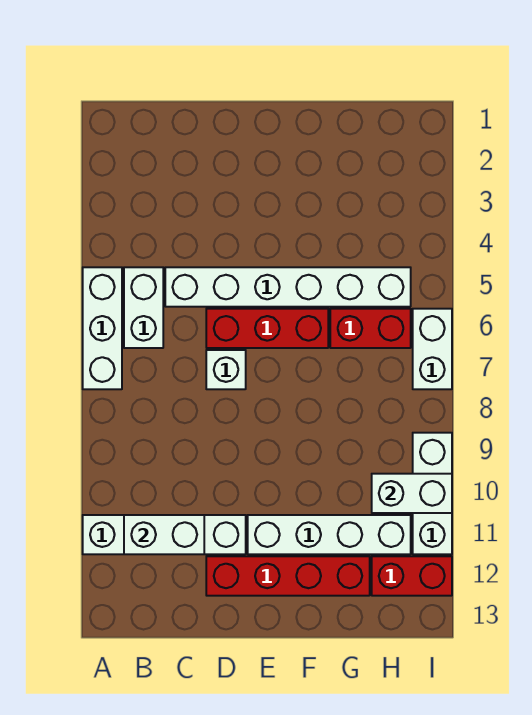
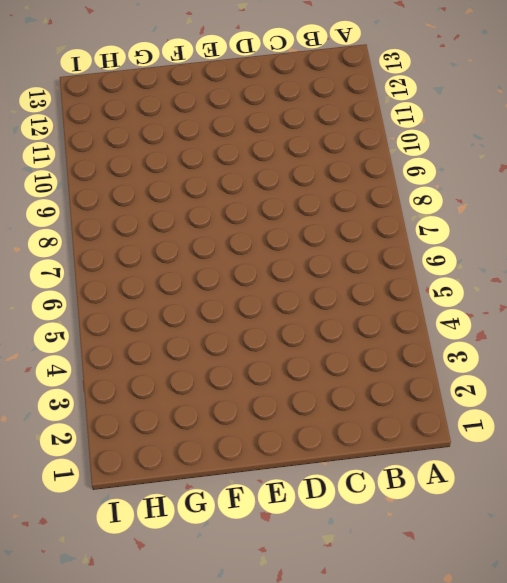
none -> white 1x3 brick [83,267,122,389]
none -> white 1x4 brick [83,515,246,554]
none -> white 1x2 brick [124,267,163,348]

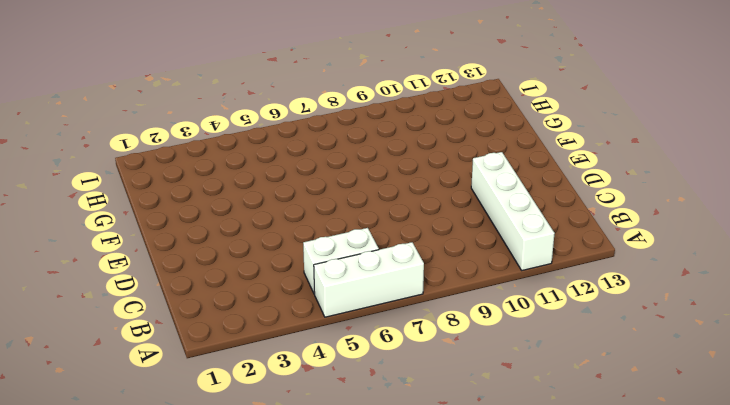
none -> white 1x6 brick [165,267,411,307]
none -> red 1x3 brick [206,309,328,348]
none -> white 1x1 brick [206,350,246,389]

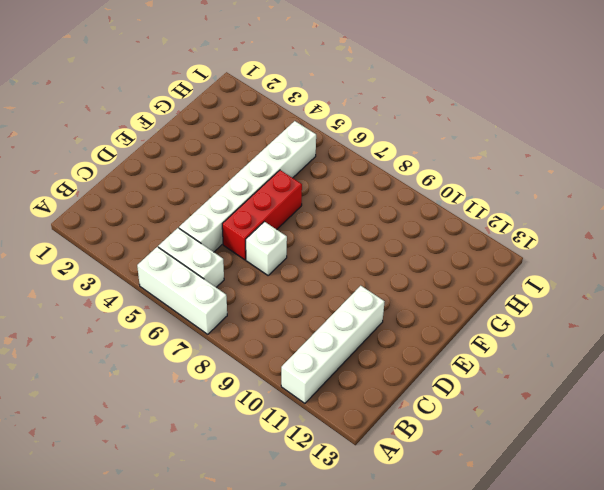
none -> red 1x4 brick [206,556,370,596]
none -> white 1x4 brick [248,515,411,554]
none -> red 1x2 brick [330,309,411,348]

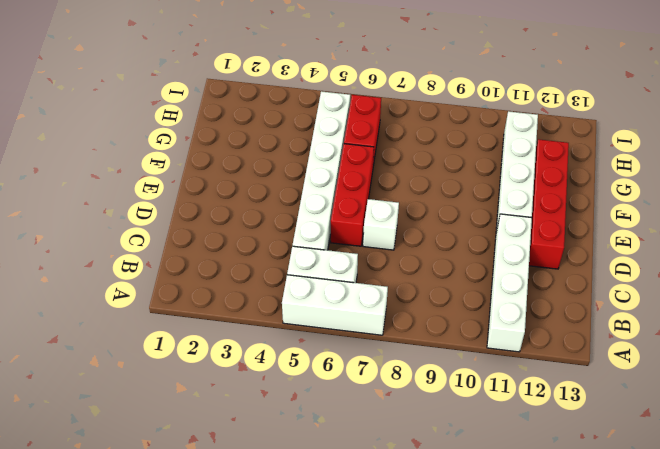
none -> red 1x2 brick [372,556,452,596]
none -> white 1x2 brick [413,309,452,389]
none -> white 1x3 brick [413,433,452,554]

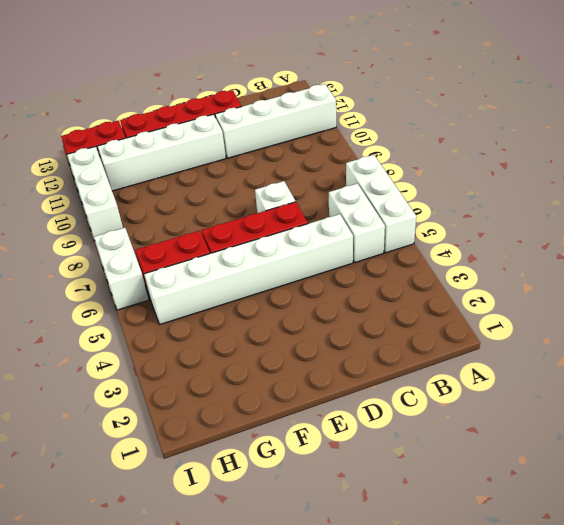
none -> white 1x2 brick [124,515,204,554]
none -> white 1x2 brick [372,474,452,513]

